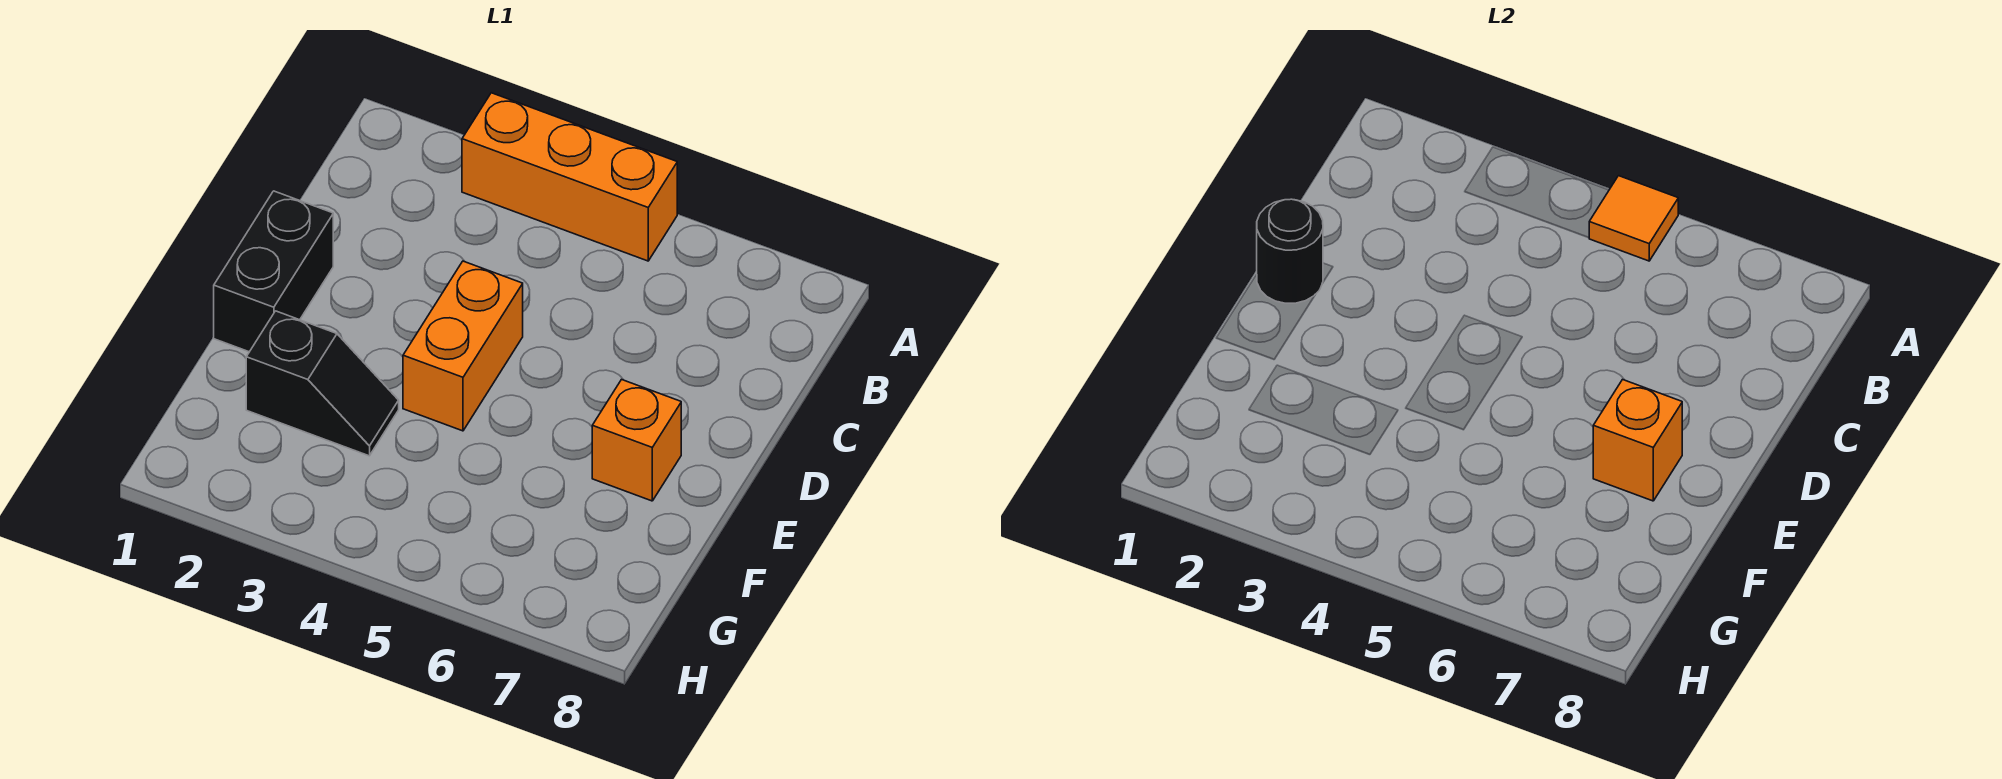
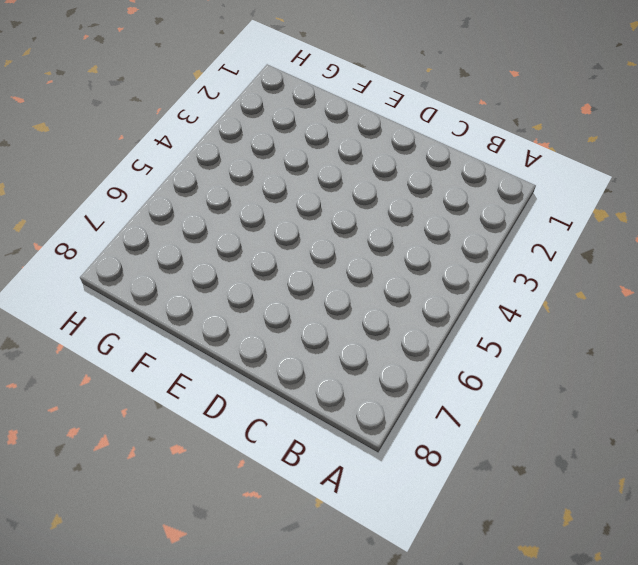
none -> orange 1x3 brick [462,93,677,261]
none -> black 1x2 brick [214,191,333,352]

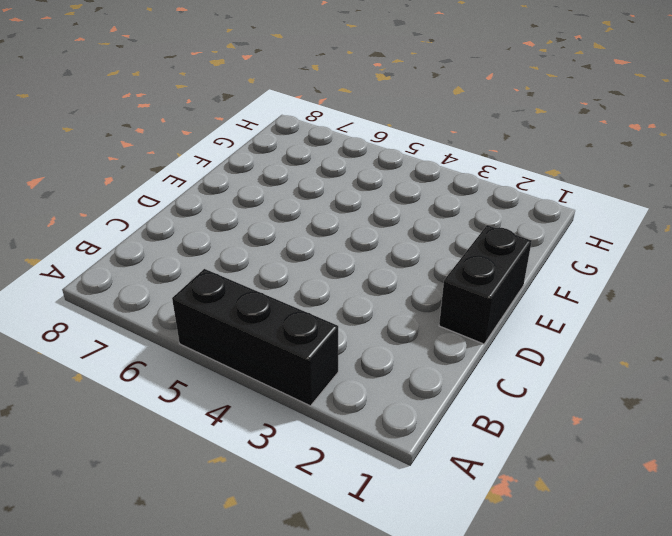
black 1x3 brick [172,269,338,406] -> orange 1x3 brick [462,93,677,261]
none -> orange 1x2 brick [403,261,523,431]
none -> orange 1x1 brick [592,380,681,501]

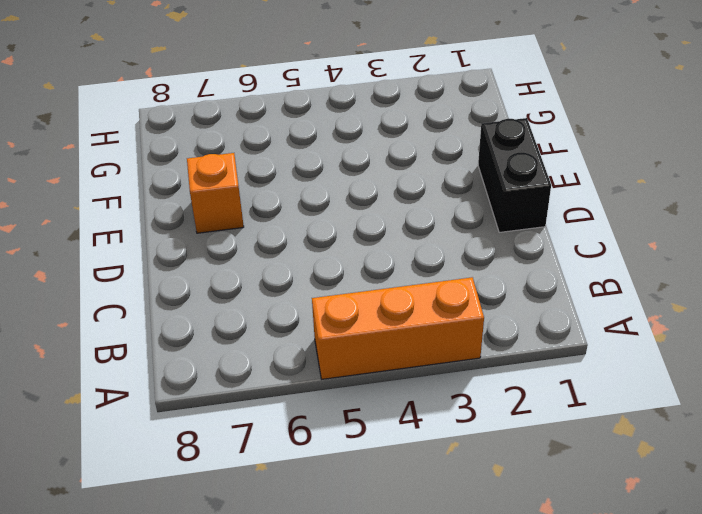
none -> orange 1x2 brick [403,261,523,431]
none -> black 1x2 slope [246,311,399,456]

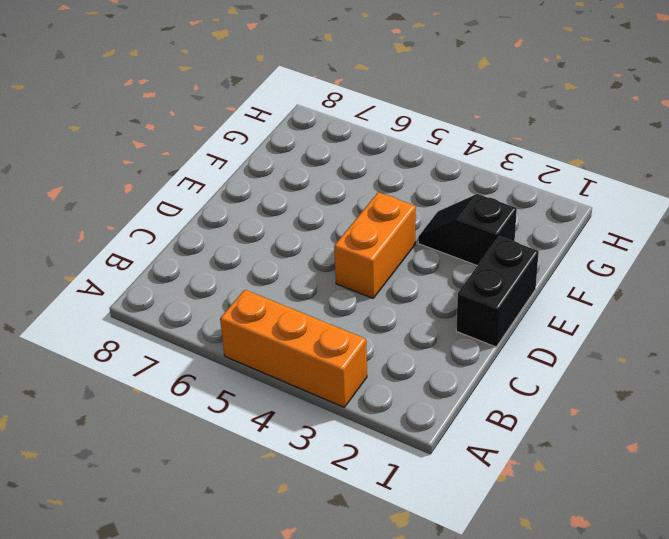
none -> orange 1x1 brick [592,380,681,501]
none -> orange 1x1 tile [1589,176,1678,261]

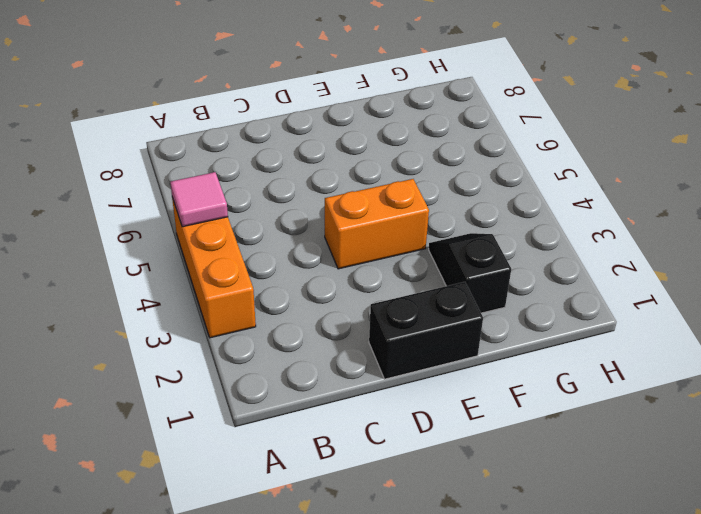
pink 1x1 tile [170,172,228,227] -> orange 1x1 tile [1589,176,1678,261]
none -> orange 1x1 brick [592,380,681,501]
none -> black 1x1 round brick [1257,199,1323,303]

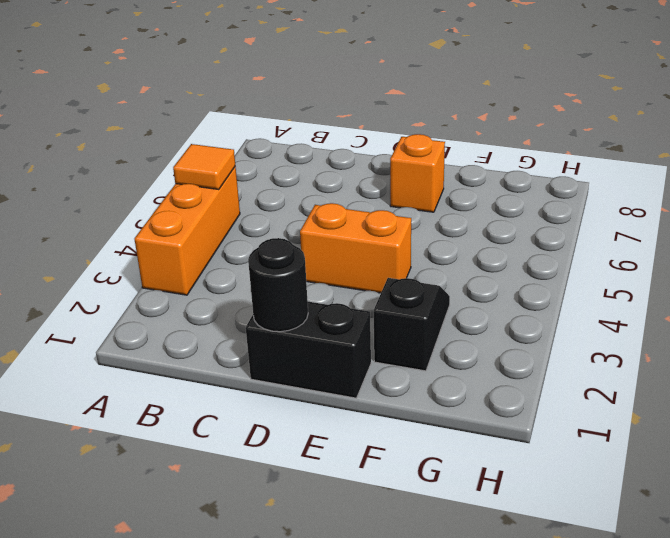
none -> orange 1x1 brick [1593,380,1682,501]

